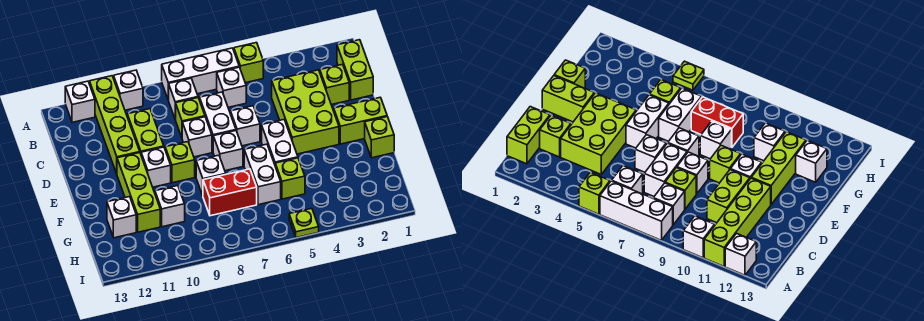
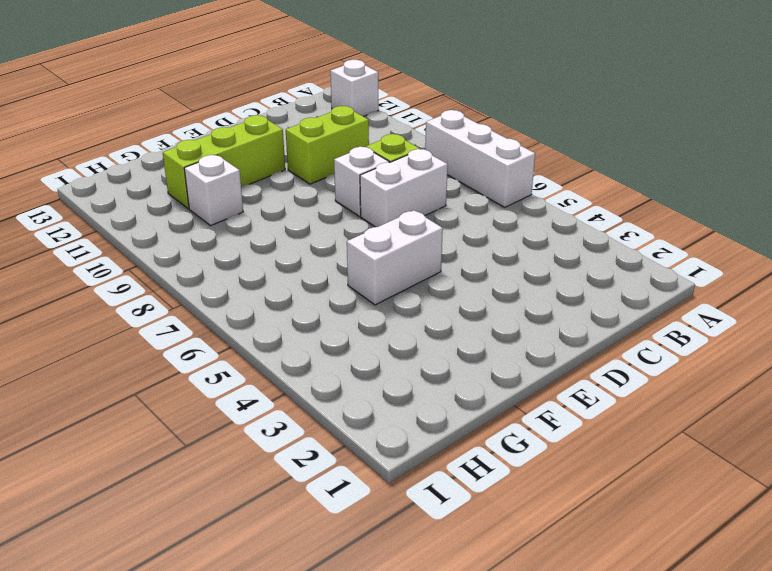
none -> lime 1x1 brick [234,43,263,83]
none -> white 1x1 brick [114,70,143,110]
none -> lime 1x4 brick [90,76,140,173]

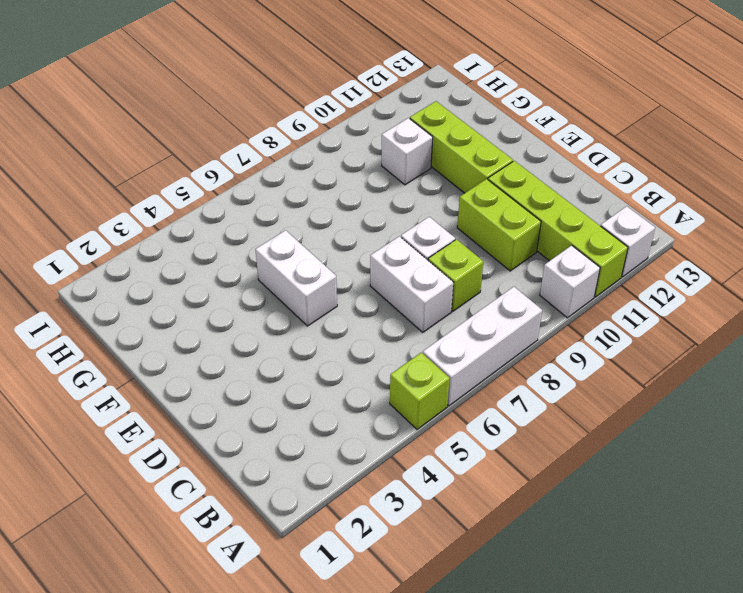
none -> lime 1x2 brick [337,40,373,100]
none -> white 1x1 brick [217,67,246,107]
none -> white 1x1 brick [169,78,198,119]

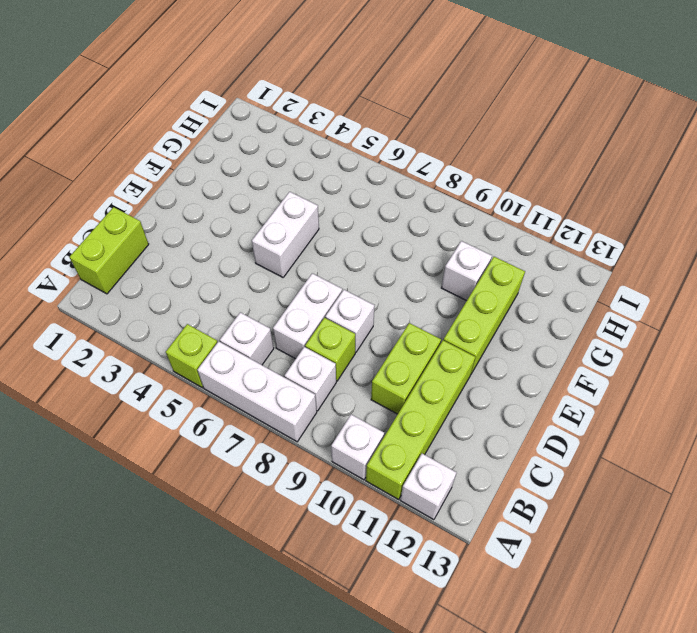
none -> lime 1x1 brick [320,64,349,105]
none -> lime 2x3 brick [272,70,339,154]
none -> white 1x1 brick [231,106,260,146]

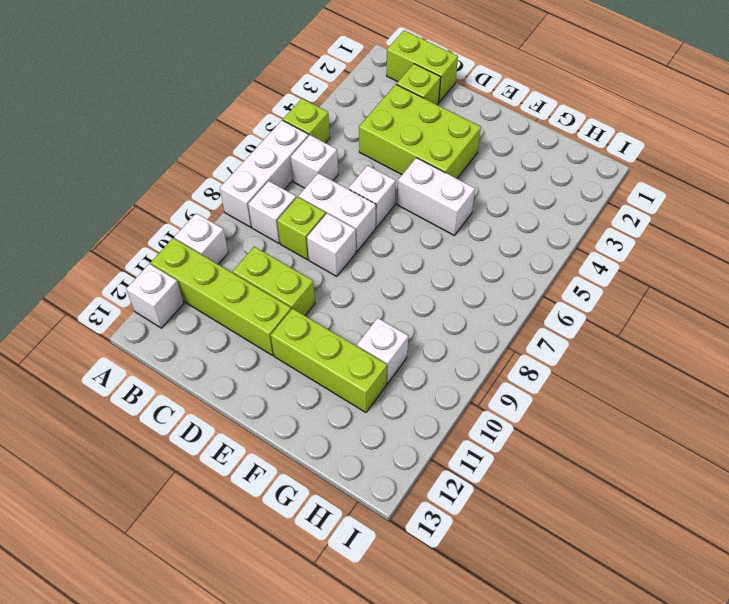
none -> lime 1x2 brick [334,97,387,144]
none -> white 1x1 brick [213,131,243,171]
none -> lime 1x1 brick [165,142,195,183]

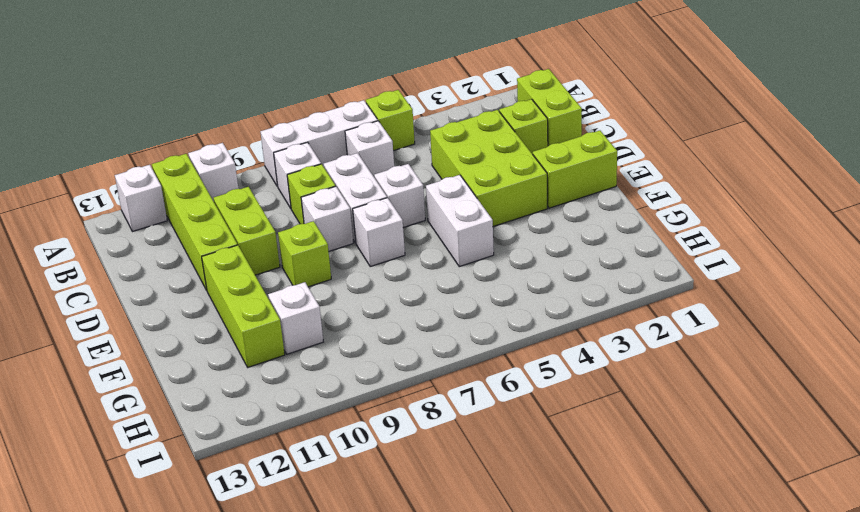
none -> white 1x1 brick [141,147,171,187]
none -> lime 1x1 brick [365,117,394,158]
none -> white 1x2 brick [244,144,281,205]

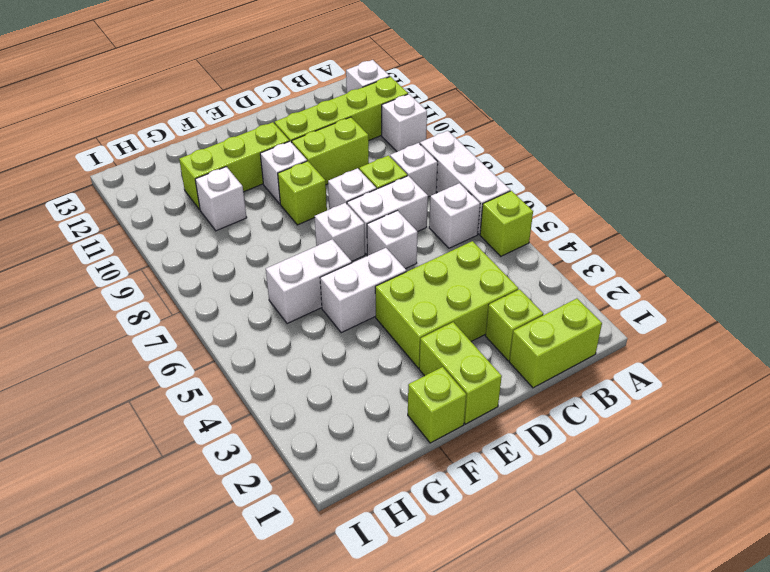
none -> white 1x1 brick [196,155,226,195]
none -> lime 1x1 brick [275,158,305,199]
none -> red 1x2 brick [203,169,257,216]

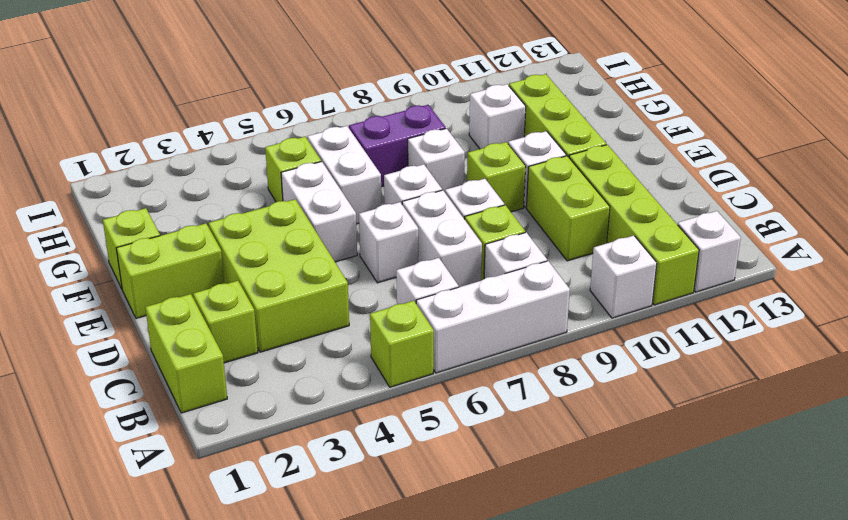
purple 1x2 brick [349,105,446,187] -> red 1x2 brick [203,169,257,216]
none -> white 1x1 brick [107,197,136,238]
none -> lime 1x1 plate [289,208,319,238]

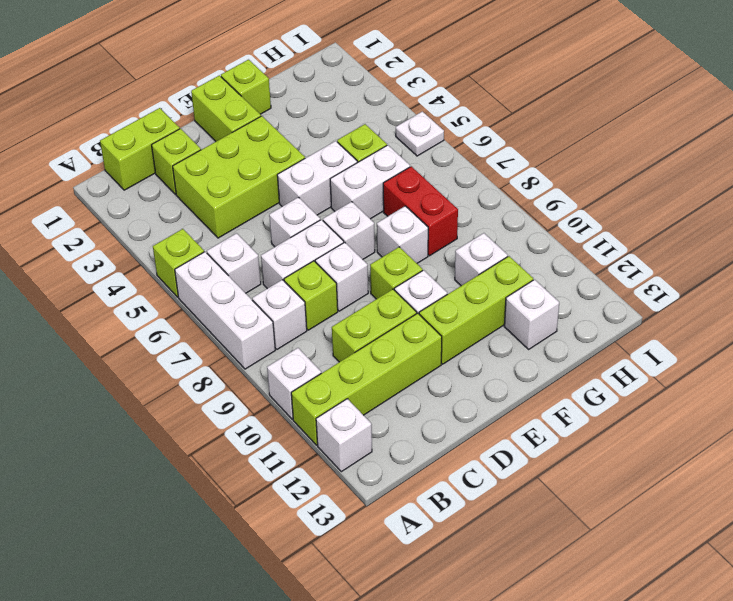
white 1x1 plate [396,111,444,156] -> lime 1x1 plate [289,208,319,238]

